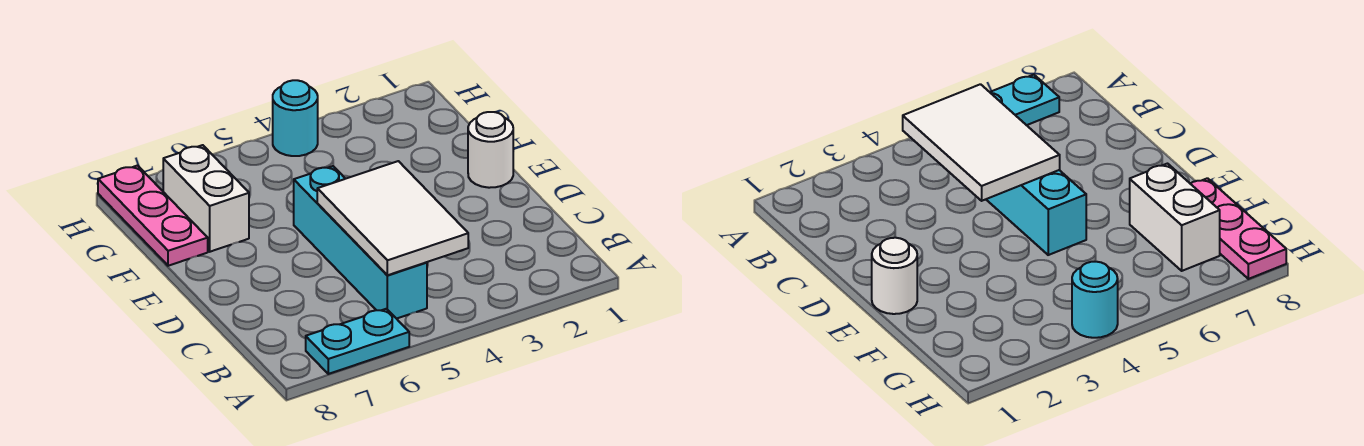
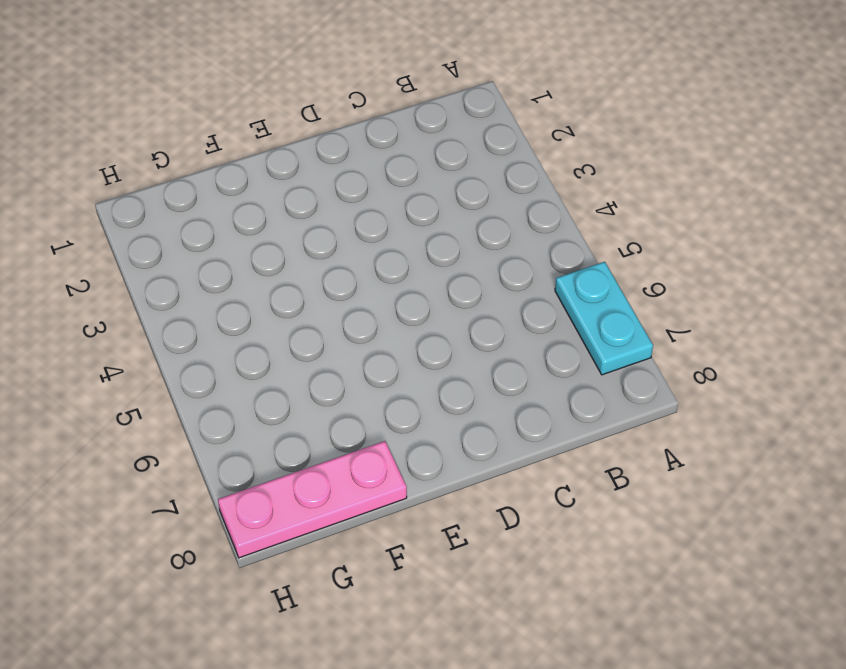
none -> cyan 1x4 brick [294,166,427,319]
none -> white 1x1 round brick [468,112,513,188]

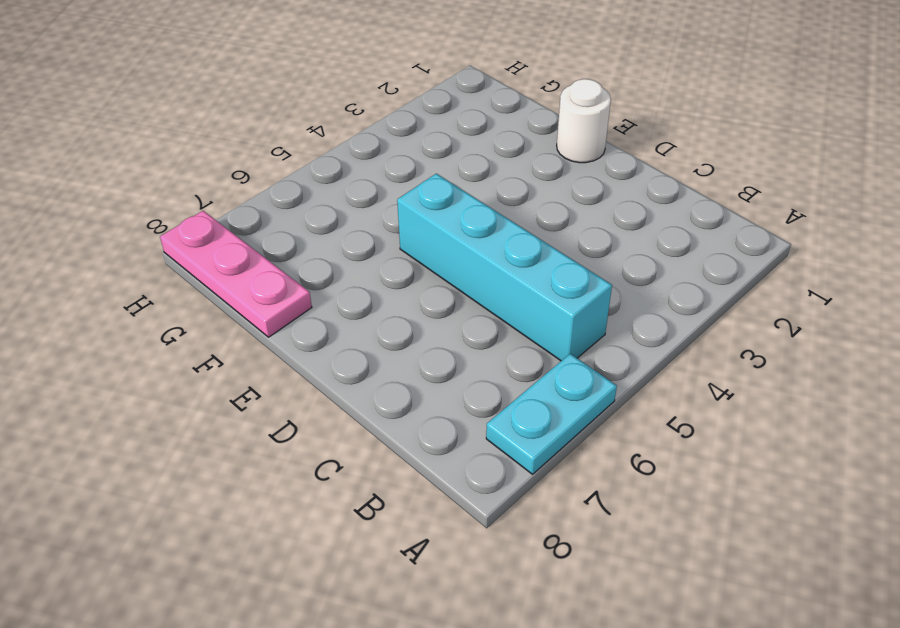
none -> white 1x2 brick [163,145,249,252]
none -> cyan 1x1 round brick [273,80,318,156]

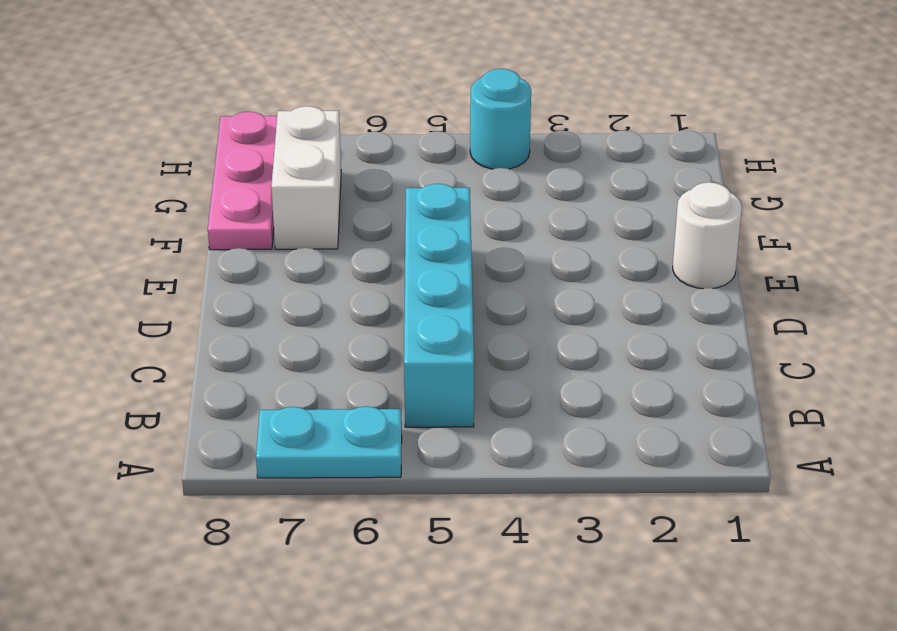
none -> white 2x3 tile [317,161,468,275]

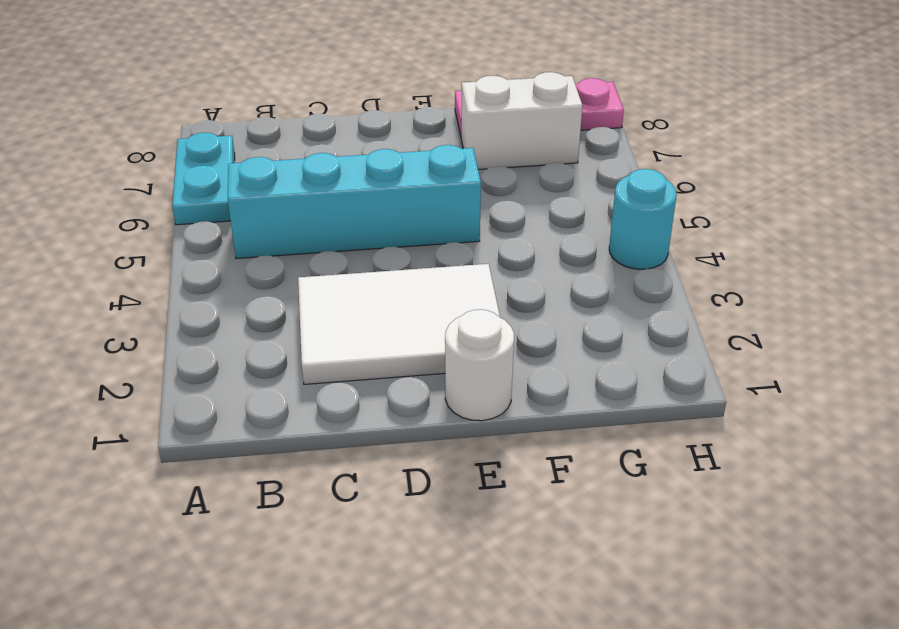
white 2x3 tile [298,264,500,384] -> white 2x3 tile moved to [317,161,468,275]

